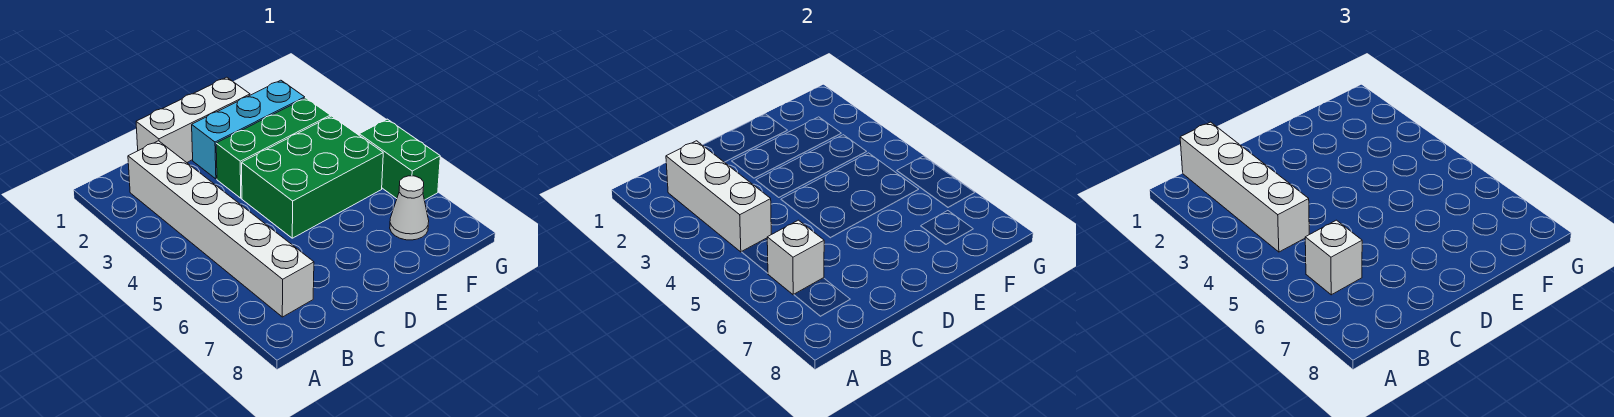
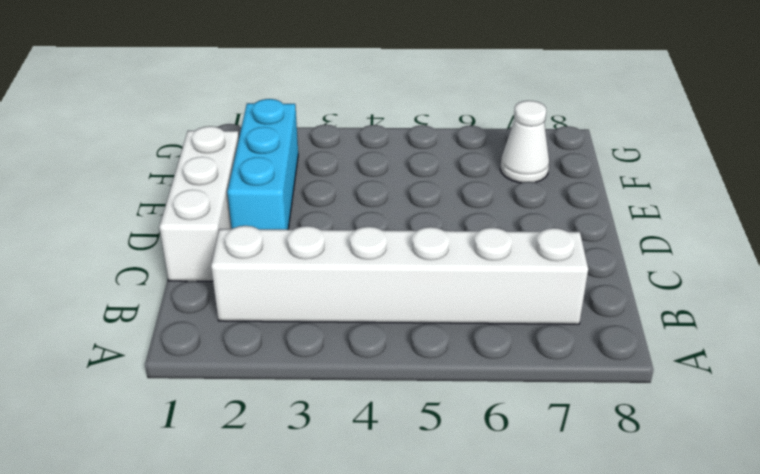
none -> green 1x3 brick [216,98,330,198]
none -> green 2x3 brick [242,116,383,238]

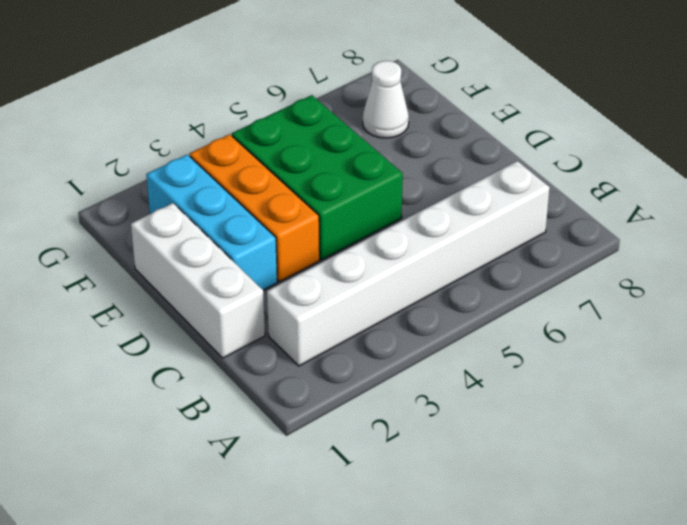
orange 1x3 brick [190,134,320,282] -> green 1x3 brick [216,98,330,198]
none -> green 1x2 brick [359,119,440,200]
none -> white 1x3 brick [666,141,771,252]

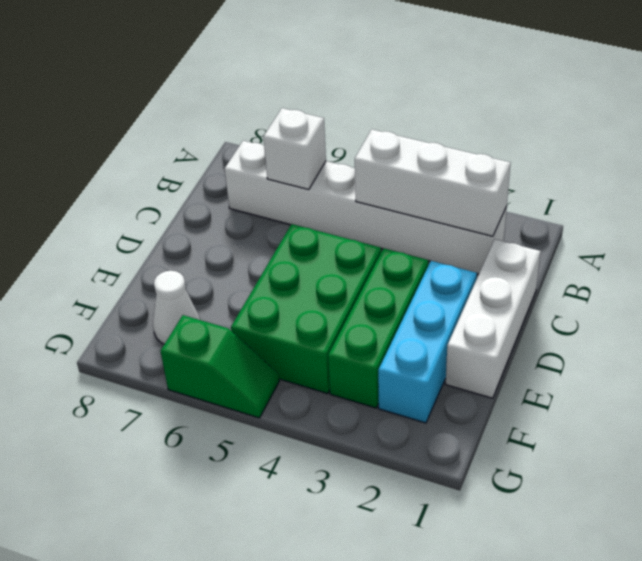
green 1x2 slope [161,315,279,418] -> green 1x2 brick [359,119,440,200]
none -> white 1x4 brick [1180,122,1309,252]
none -> white 1x1 brick [1305,220,1362,295]

